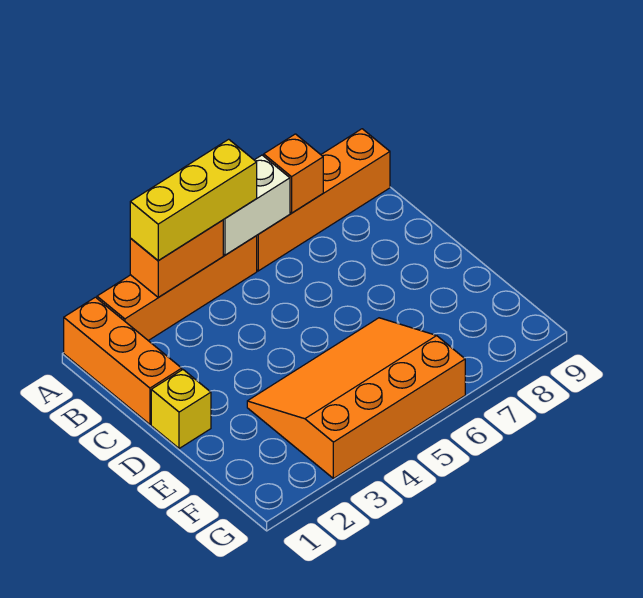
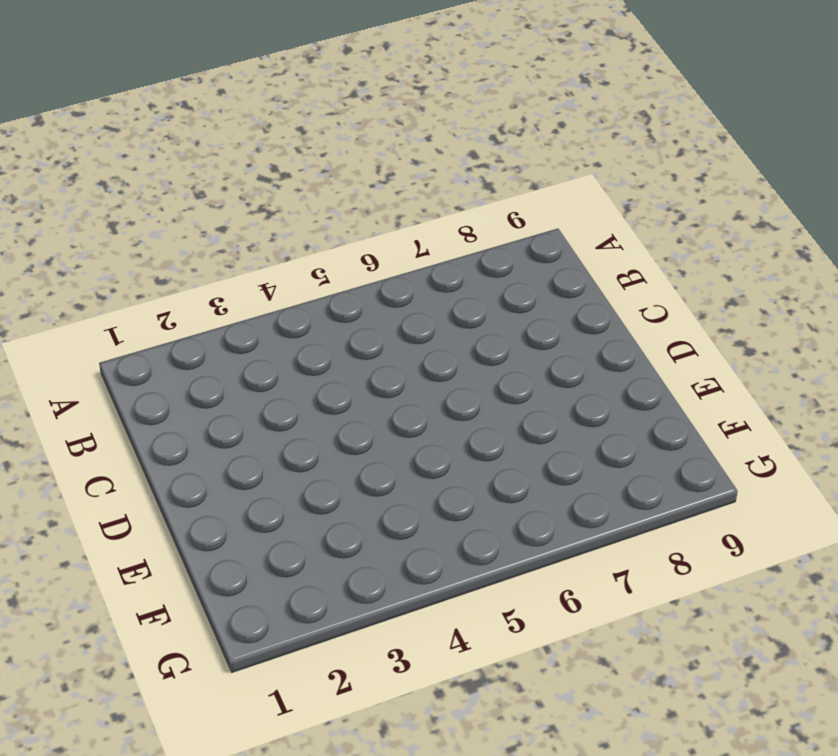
none -> orange 1x3 brick [64,297,182,424]
none -> orange 1x4 brick [97,236,257,341]

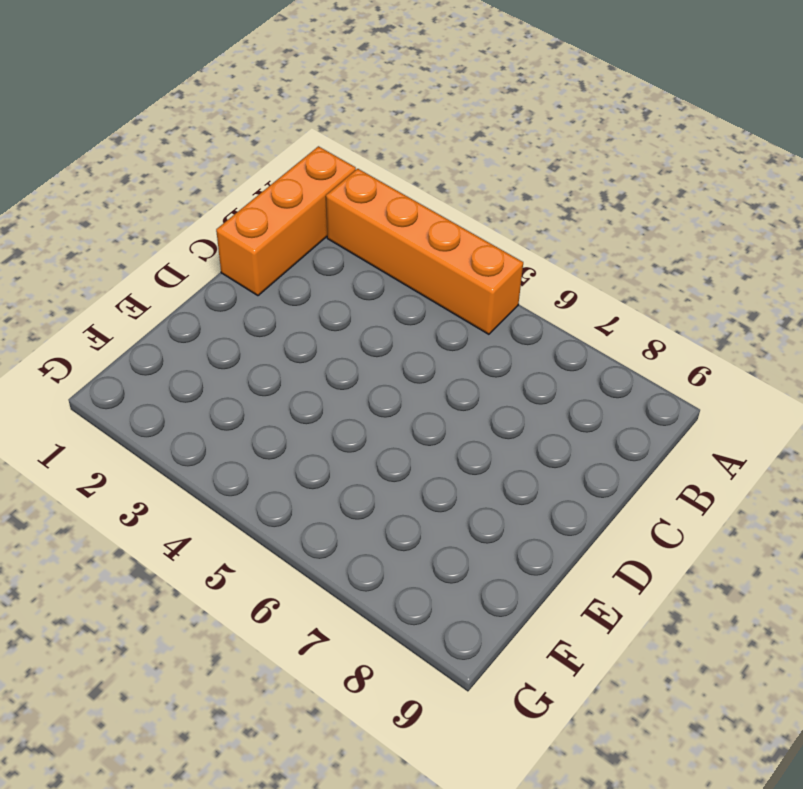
none -> orange 1x4 brick [257,129,390,271]
none -> yellow 1x1 brick [151,370,211,449]

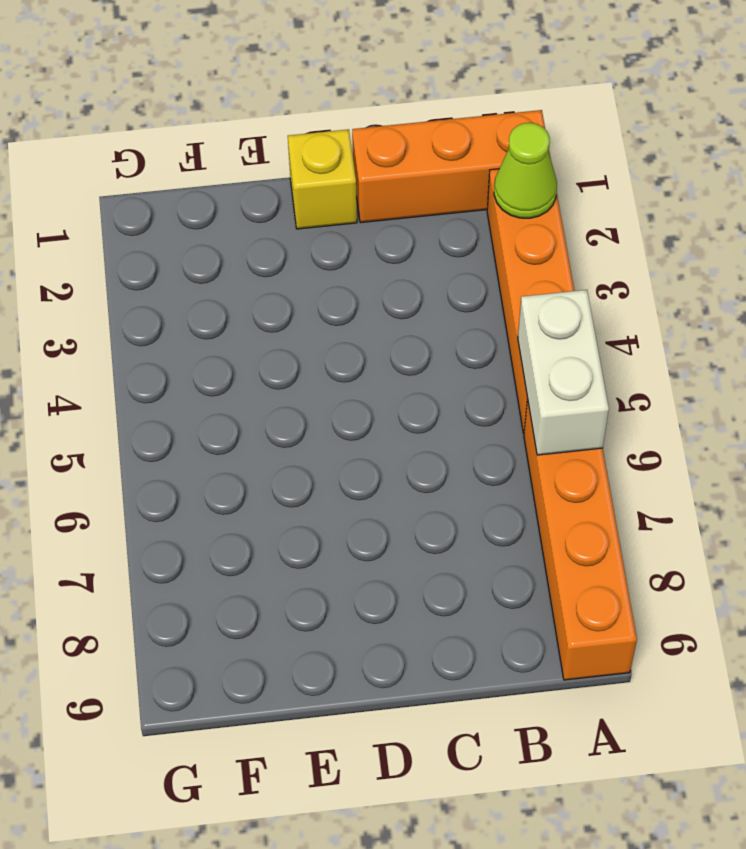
lime 1x1 cone [494,123,557,218] -> none
none -> orange 3x4 slope [247,318,465,478]
none -> orange 1x2 brick [130,220,223,297]

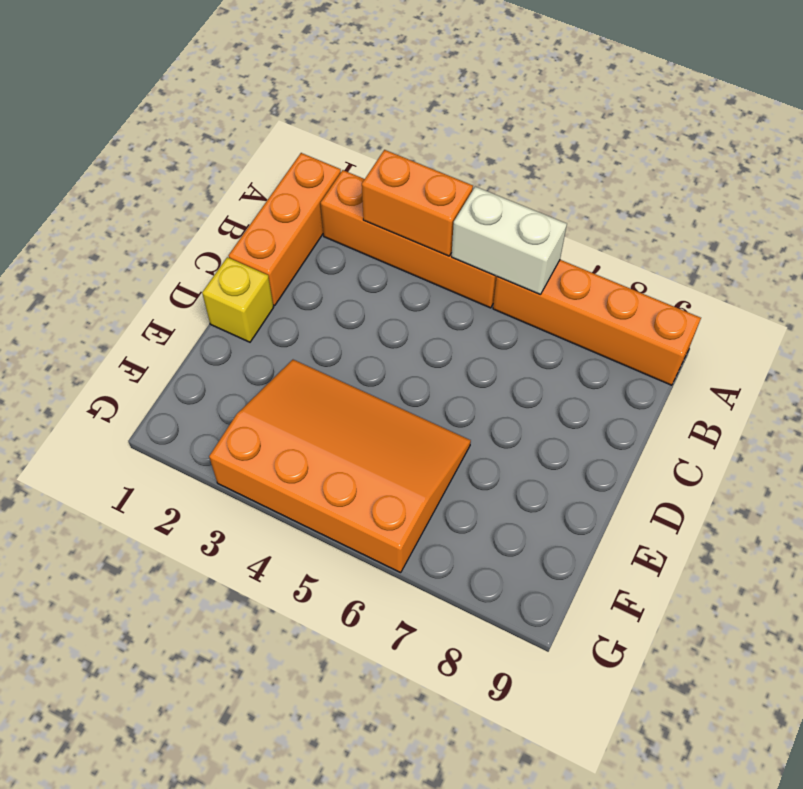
none -> orange 1x1 brick [264,134,323,213]
none -> yellow 1x3 brick [130,139,257,261]

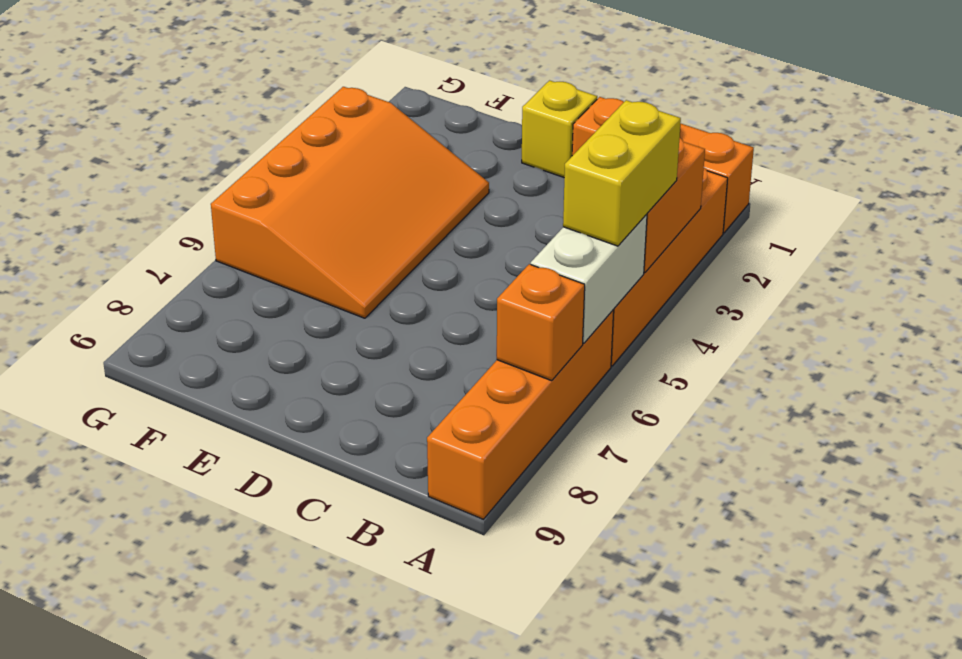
yellow 1x2 brick [563,100,681,246] -> yellow 1x3 brick [130,139,257,261]

